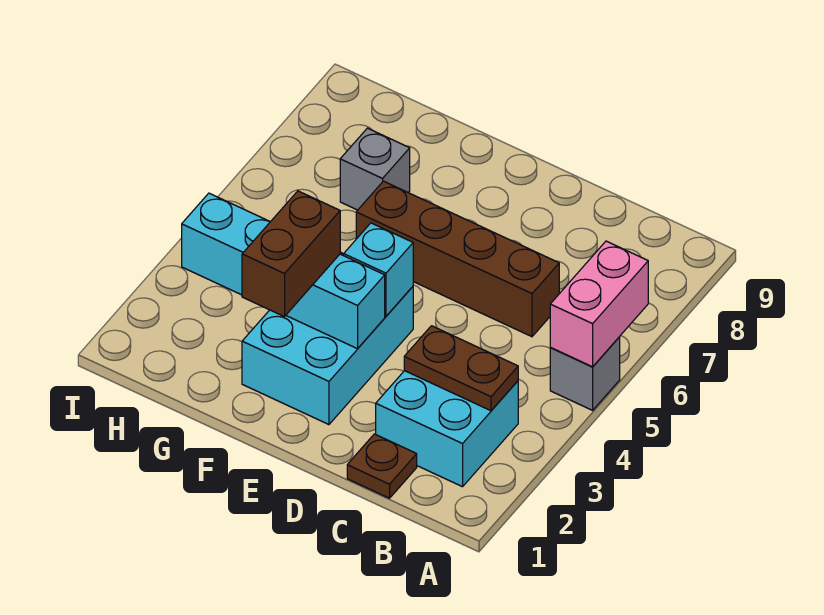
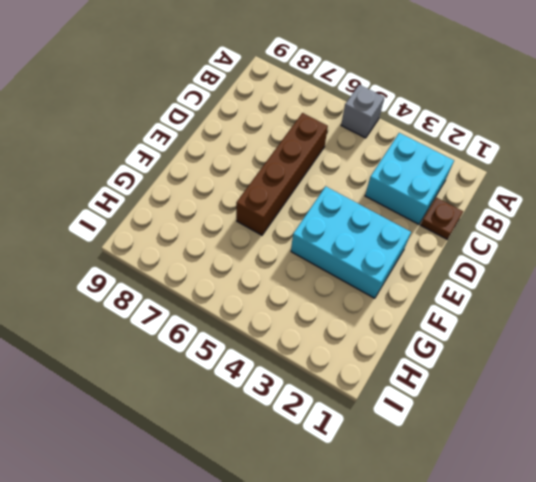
none -> grey 1x1 brick [340,128,410,210]
none -> pink 1x2 brick [550,241,648,367]

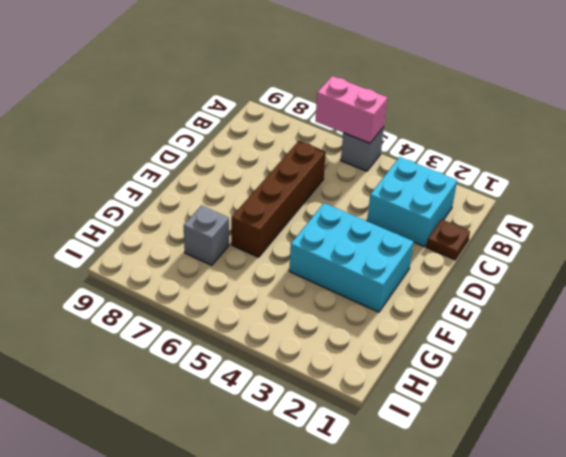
none -> brown 1x2 plate [404,326,518,411]
none -> cyan 1x4 brick [182,193,385,349]

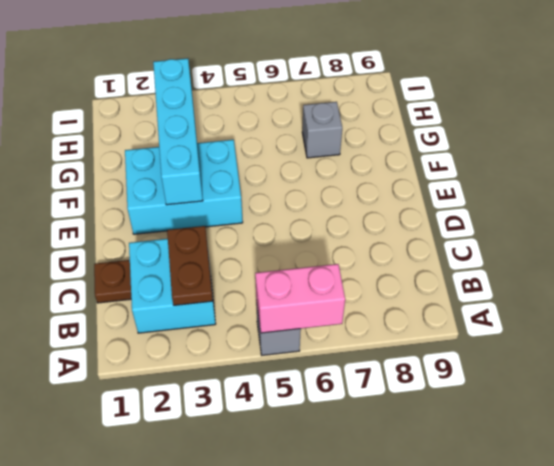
none -> brown 1x4 brick [356,181,559,337]
none -> cyan 1x1 brick [344,223,413,316]

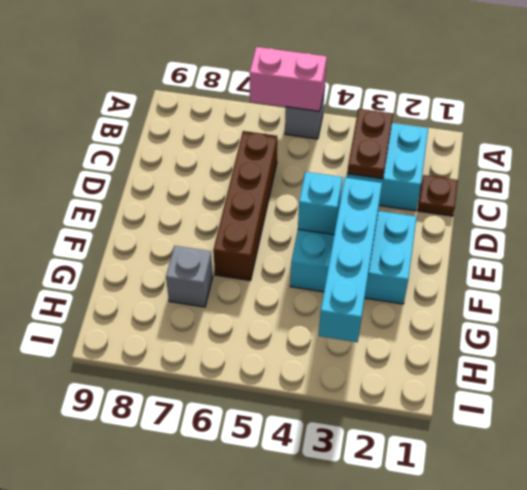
none -> brown 1x2 brick [242,191,340,317]

